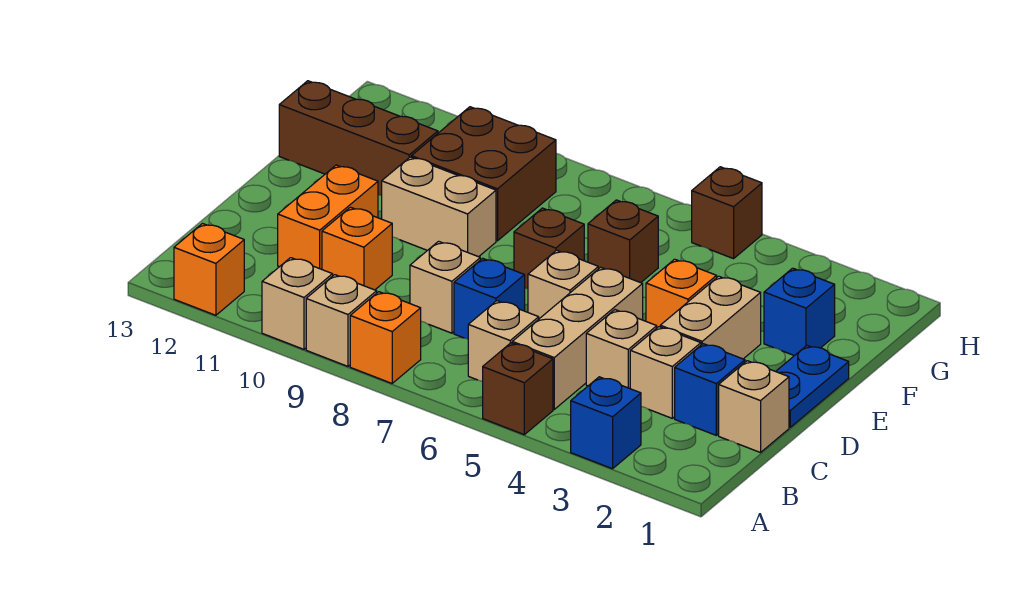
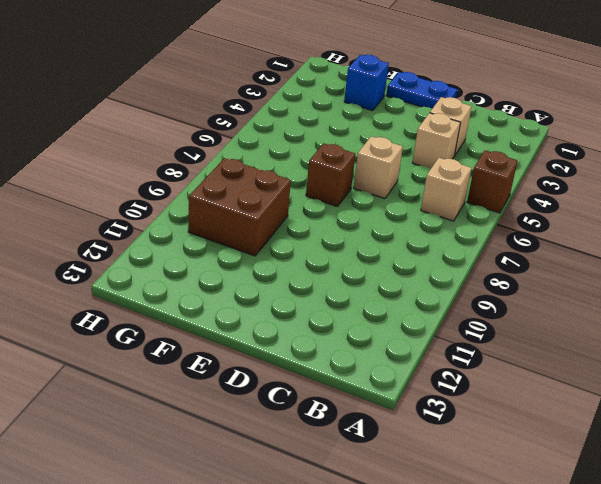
none -> blue 1x1 brick [571,377,641,469]
none -> orange 1x1 brick [350,292,421,383]
none -> tan 1x1 brick [306,275,377,366]

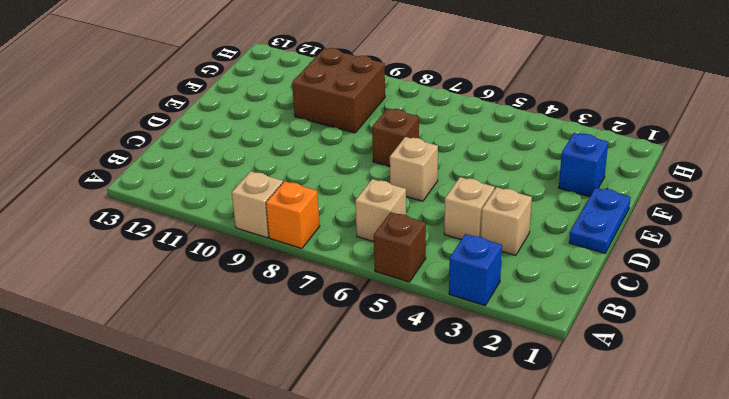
none -> tan 1x1 brick [262,258,333,349]
none -> orange 1x1 brick [174,224,244,315]
none -> tan 1x3 brick [512,267,643,409]

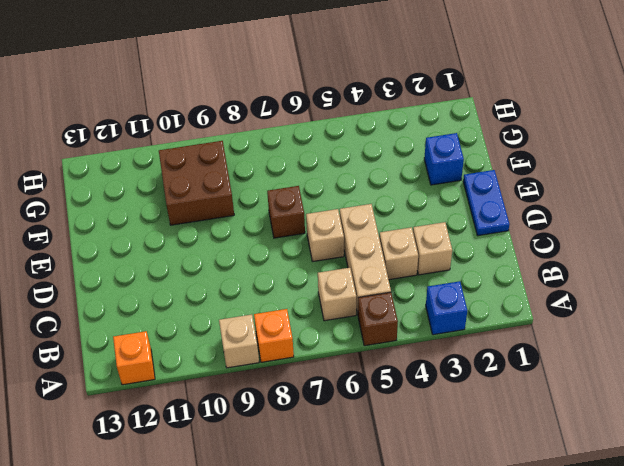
none -> tan 1x1 brick [262,258,333,349]
none -> tan 1x1 brick [719,361,789,453]
none -> blue 1x1 brick [675,344,745,435]

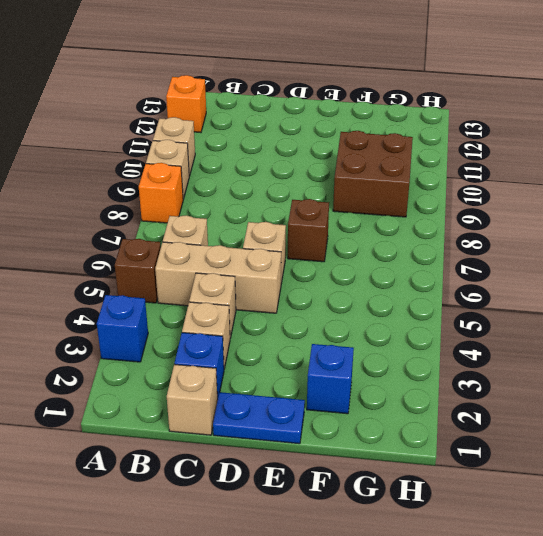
none -> blue 1x1 brick [454,258,525,339]
none -> tan 1x1 brick [410,241,480,333]
none -> orange 1x1 brick [322,207,392,290]

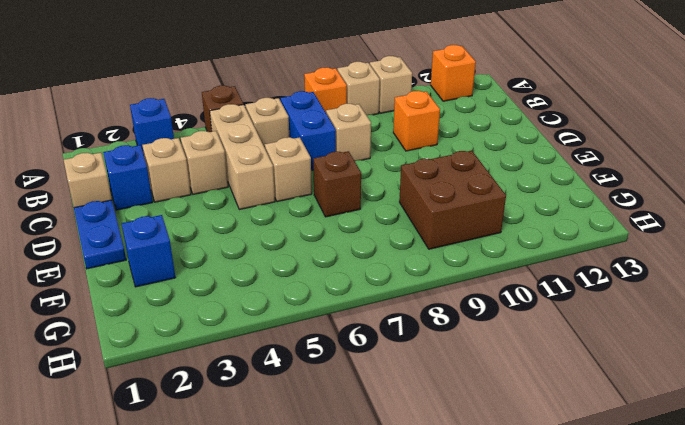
blue 1x2 brick [281,91,336,170] -> blue 1x1 brick [454,258,525,339]
none -> orange 1x2 brick [278,165,378,269]
none -> tan 1x2 brick [660,276,761,359]
none -> orange 1x1 brick [646,259,717,328]

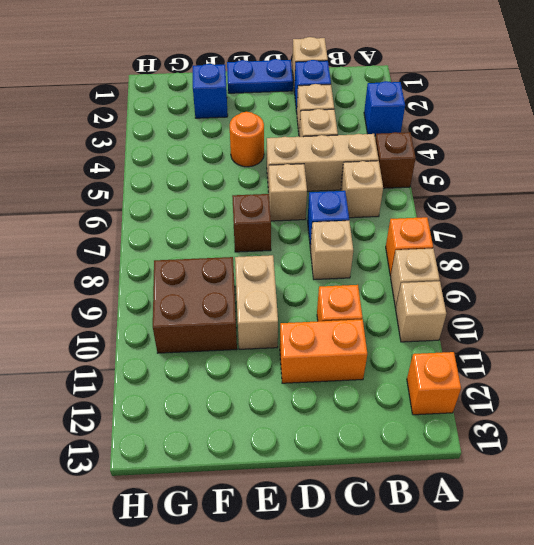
orange 1x1 round brick [230,112,264,167] -> orange 1x1 brick [646,259,717,328]
none -> tan 1x2 brick [660,276,761,359]
none -> brown 1x1 brick [588,200,658,283]
none -> brown 1x3 brick [279,81,438,196]

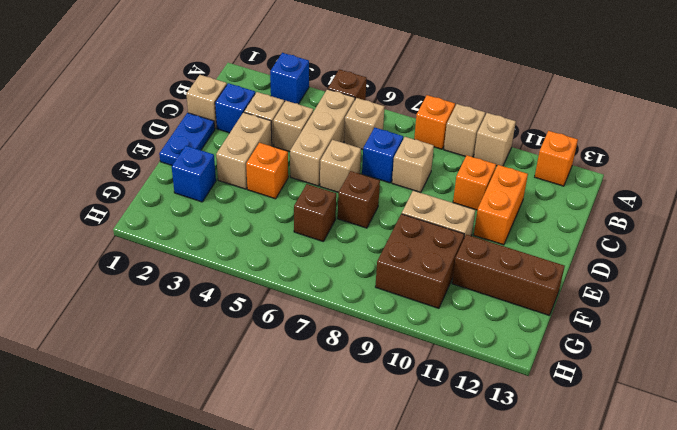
none -> brown 1x1 brick [692,167,762,259]

